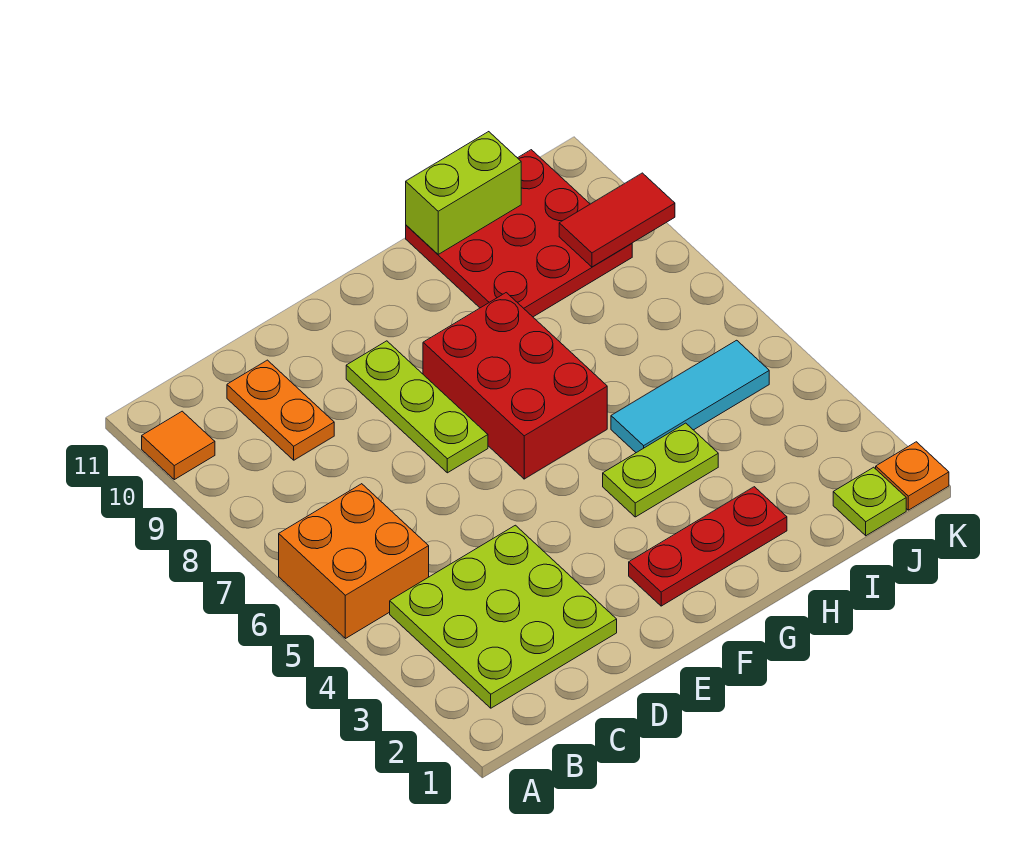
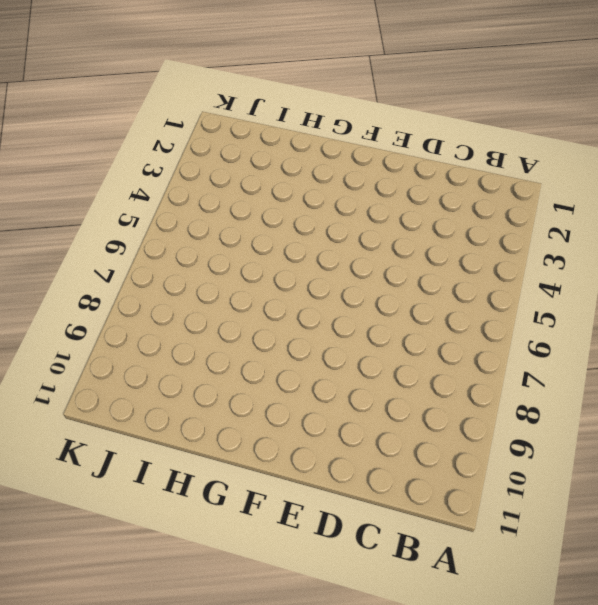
none -> orange 2x2 brick [279,484,429,639]
none -> orange 1x1 tile [142,411,215,480]
none -> lime 3x3 plate [390,525,617,708]

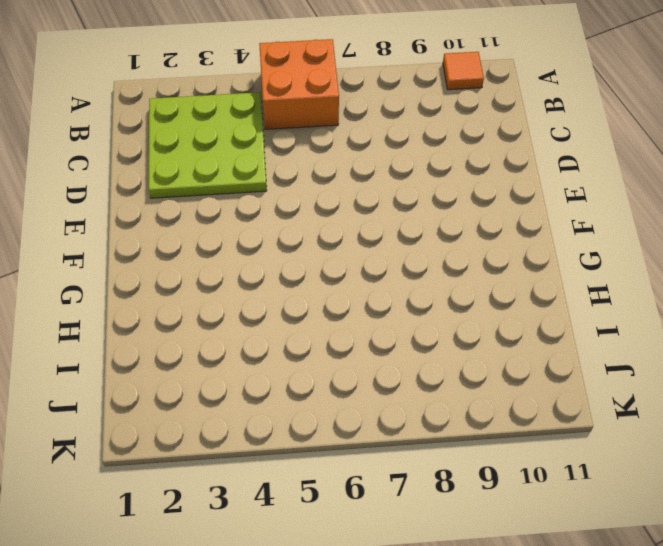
none -> orange 1x2 plate [227,360,334,460]
none -> lime 1x3 plate [346,341,488,473]
none -> red 1x3 plate [629,487,787,606]

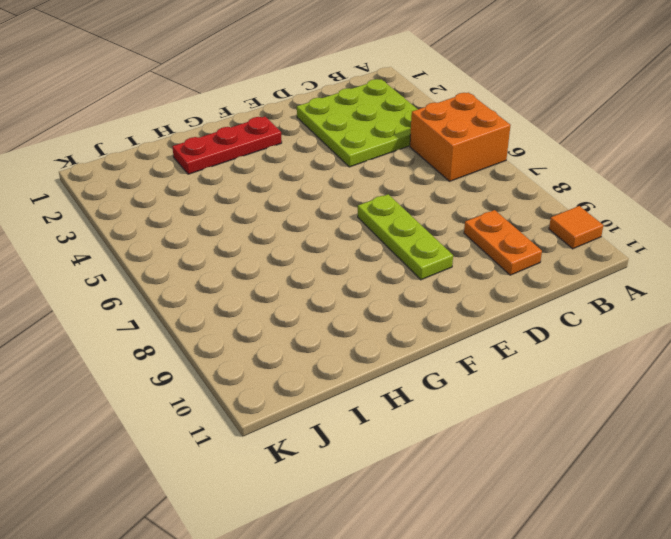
none -> red 2x3 brick [423,293,607,479]
none -> lime 1x2 plate [603,423,718,517]
none -> cyan 1x3 tile [611,340,769,453]

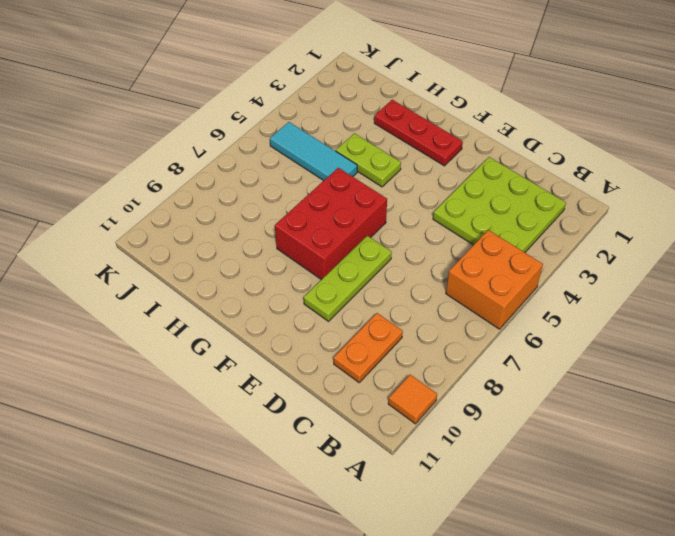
none -> red 3x3 plate [406,150,632,317]
none -> lime 1x1 plate [833,467,906,536]
none -> orange 1x1 plate [876,442,949,510]

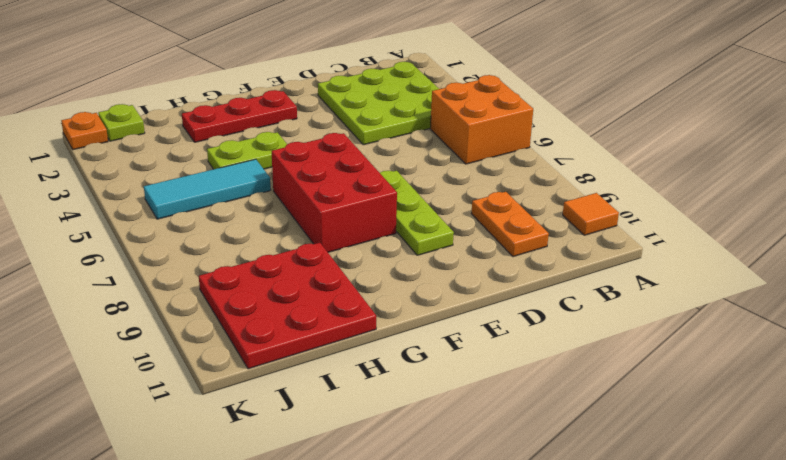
none -> lime 1x2 brick [406,132,521,254]
none -> red 1x2 tile [559,173,675,267]

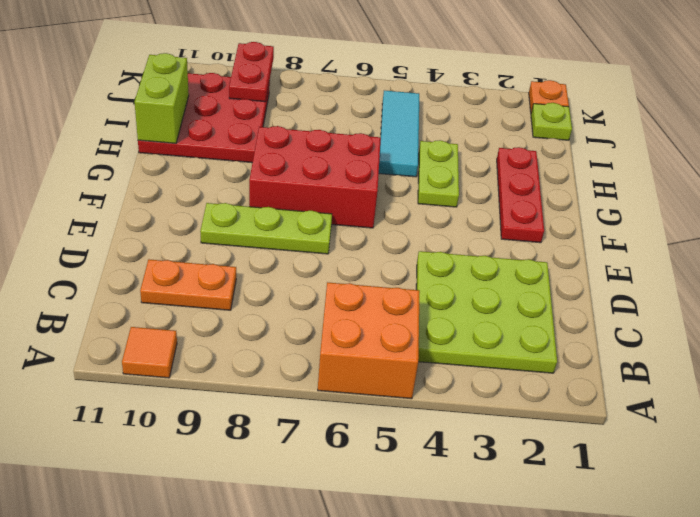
red 1x2 plate [229,42,274,102] -> red 1x2 tile [559,173,675,267]

